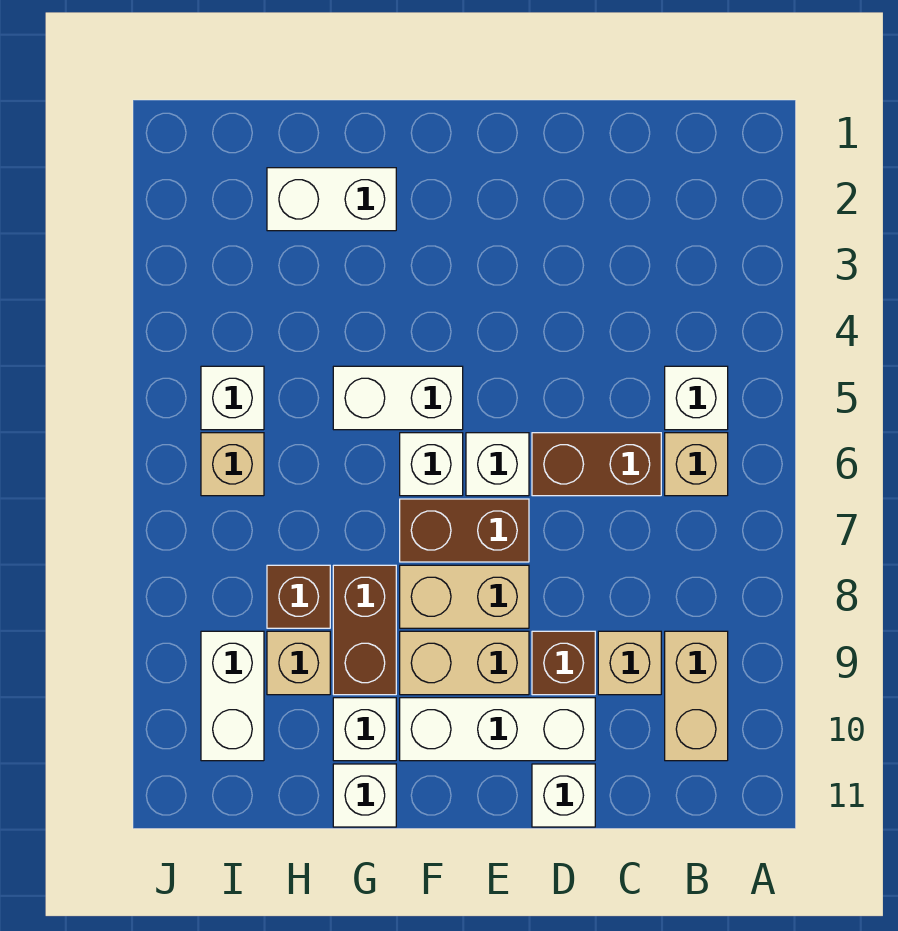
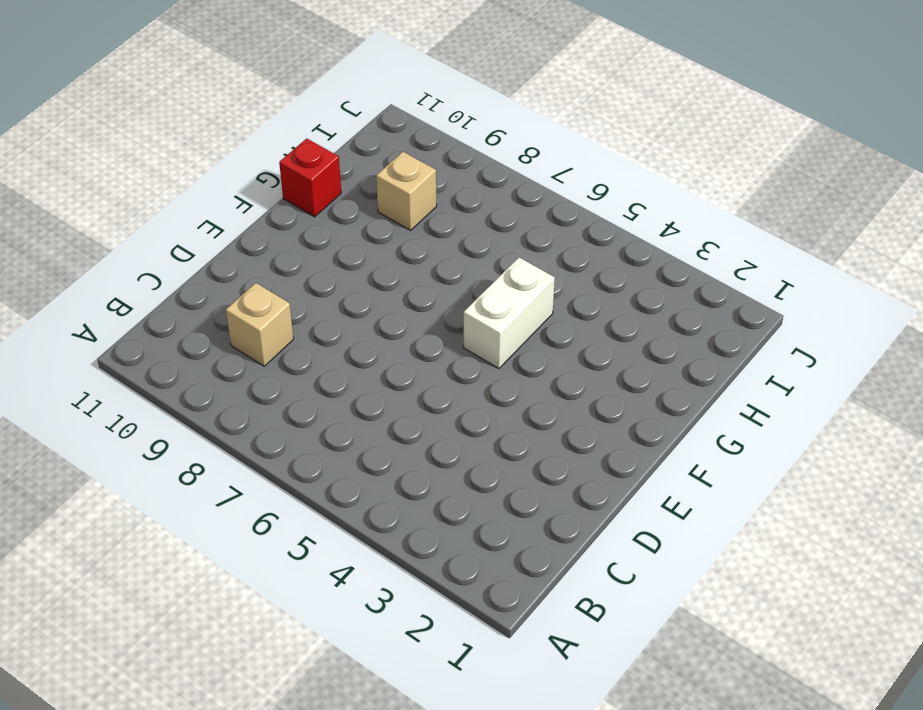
red 1x1 brick [279,139,341,217] -> white 1x1 brick [333,764,396,827]
none -> white 1x1 brick [665,366,728,430]
none -> tan 1x1 brick [665,433,728,496]
none -> tan 1x2 brick [665,631,728,761]

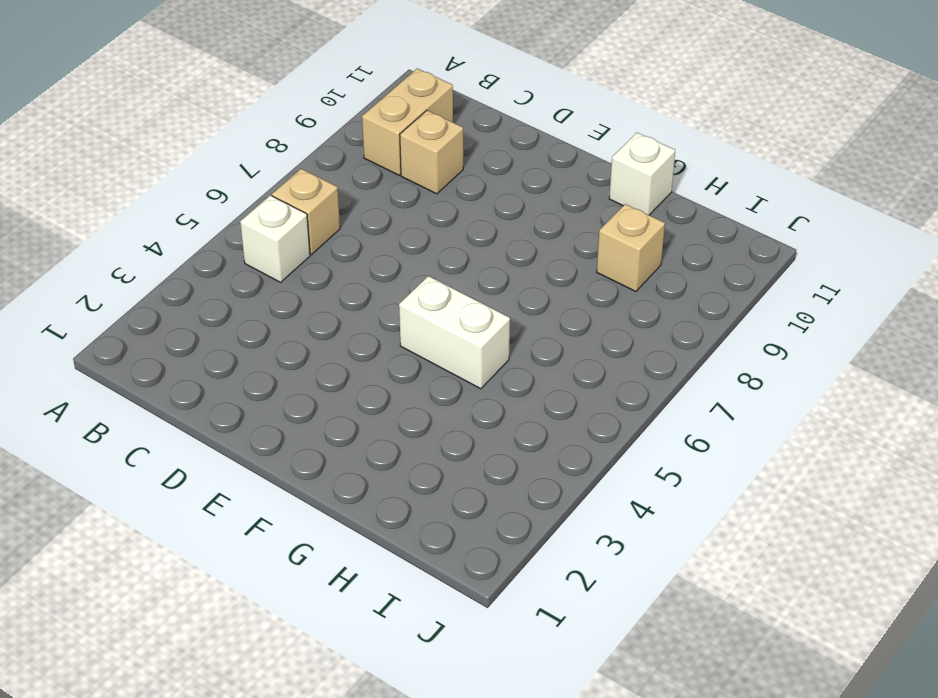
none -> brown 1x2 brick [532,433,661,496]
none -> brown 1x1 brick [532,631,595,695]
none -> white 1x3 brick [400,698,595,761]

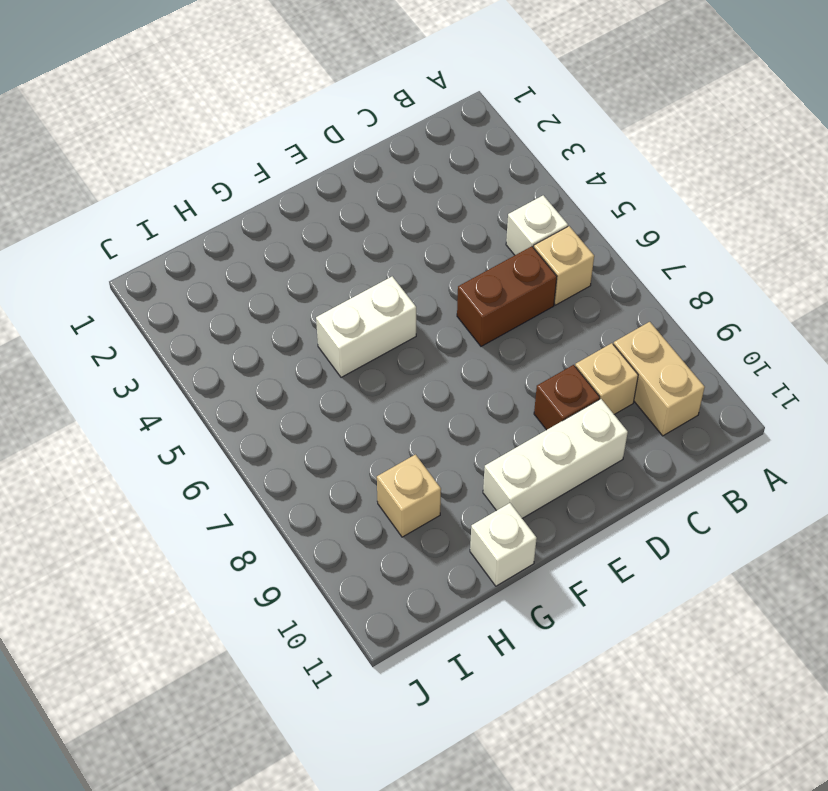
none -> white 1x1 brick [532,764,595,827]
none -> white 1x1 brick [466,433,529,496]
none -> brown 1x2 brick [400,499,529,562]

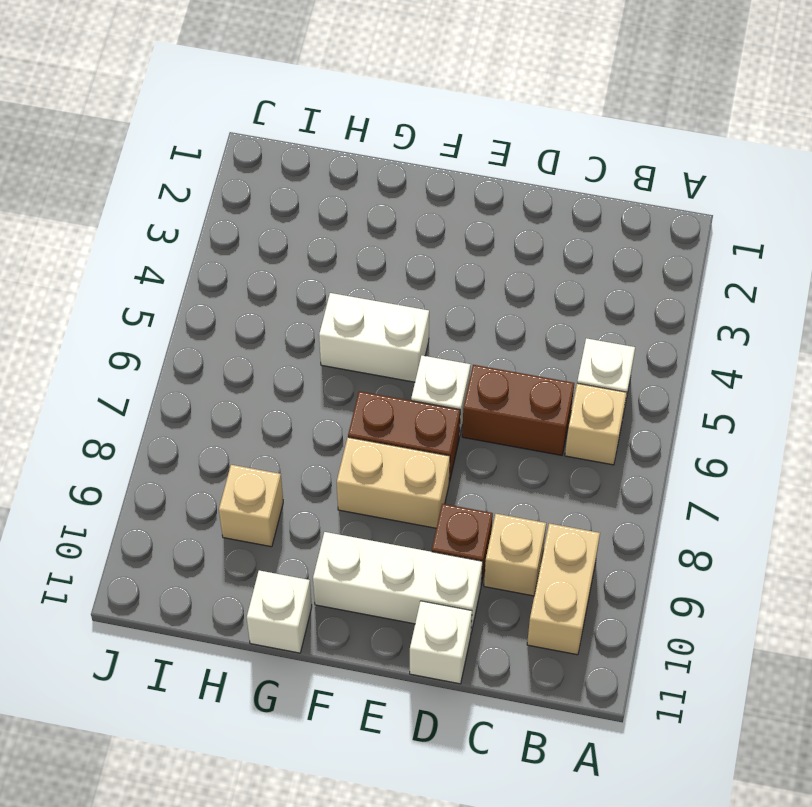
none -> tan 1x2 brick [400,631,529,695]
none -> white 1x1 brick [400,433,463,496]
none -> white 1x2 brick [267,168,396,231]

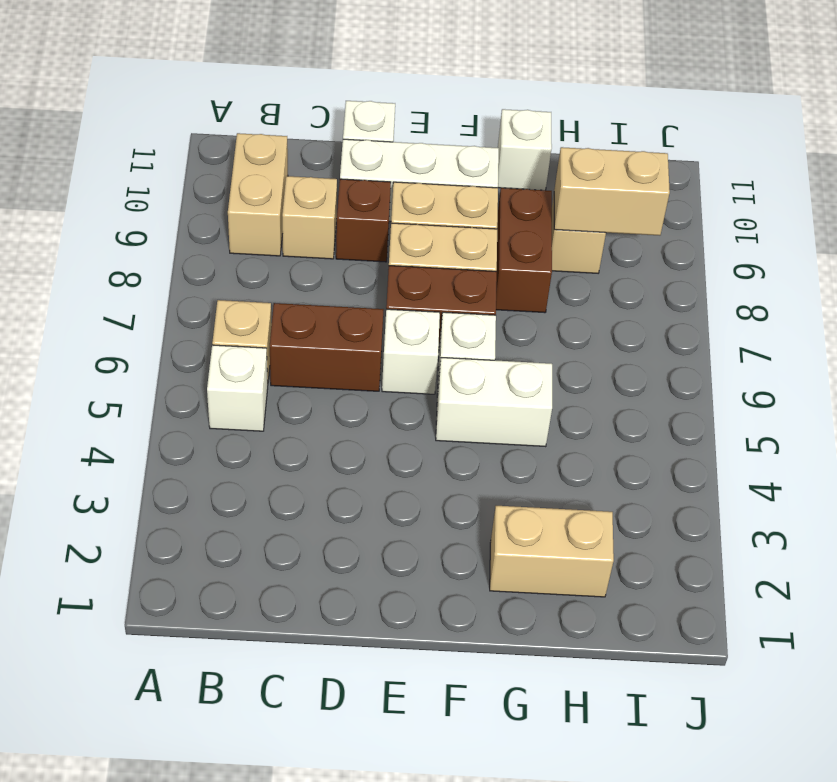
tan 1x2 brick [490,506,614,597] -> white 1x2 brick [267,168,396,231]
tan 1x2 brick [554,147,670,235] -> none
none -> white 1x1 brick [333,698,396,761]
none -> brown 1x1 brick [267,565,330,628]
none -> white 1x1 brick [201,366,264,430]

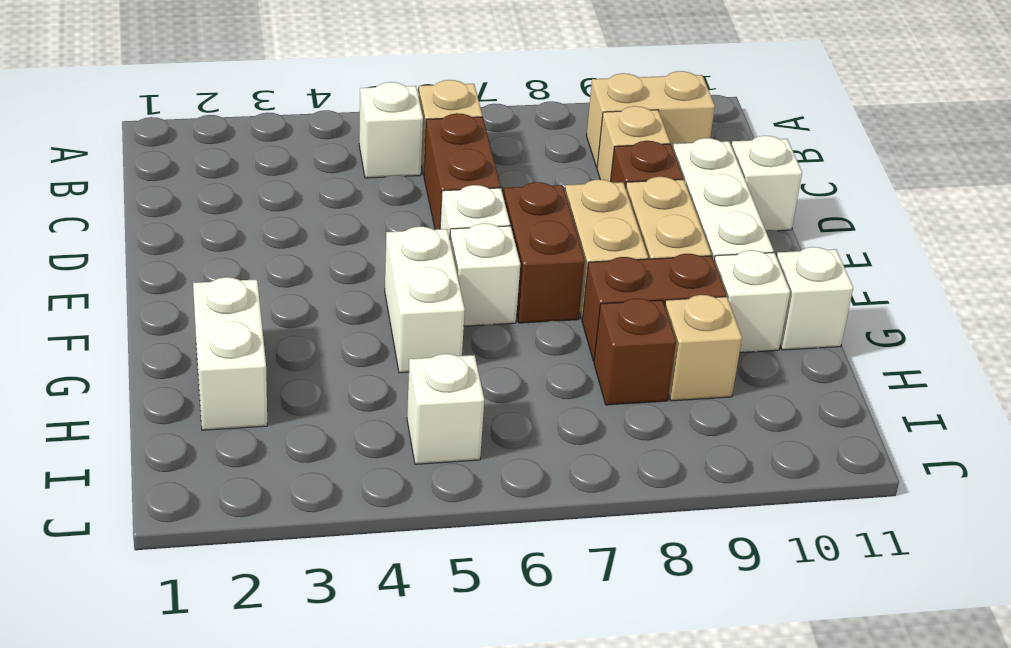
none -> tan 1x1 brick [201,433,264,496]
none -> white 1x2 brick [201,631,264,761]

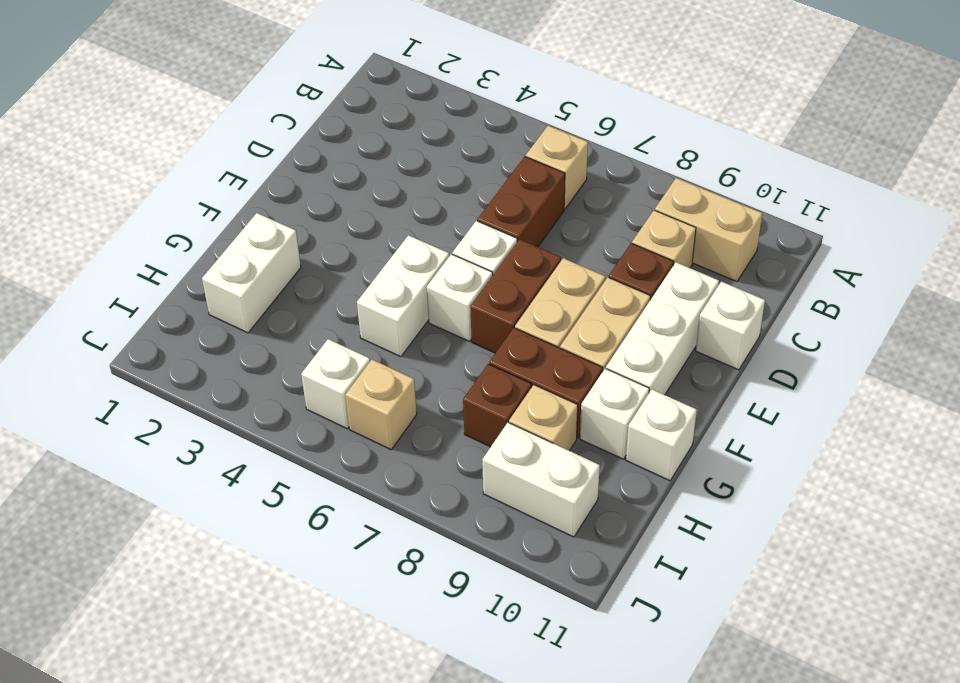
none -> white 1x1 brick [665,366,728,430]

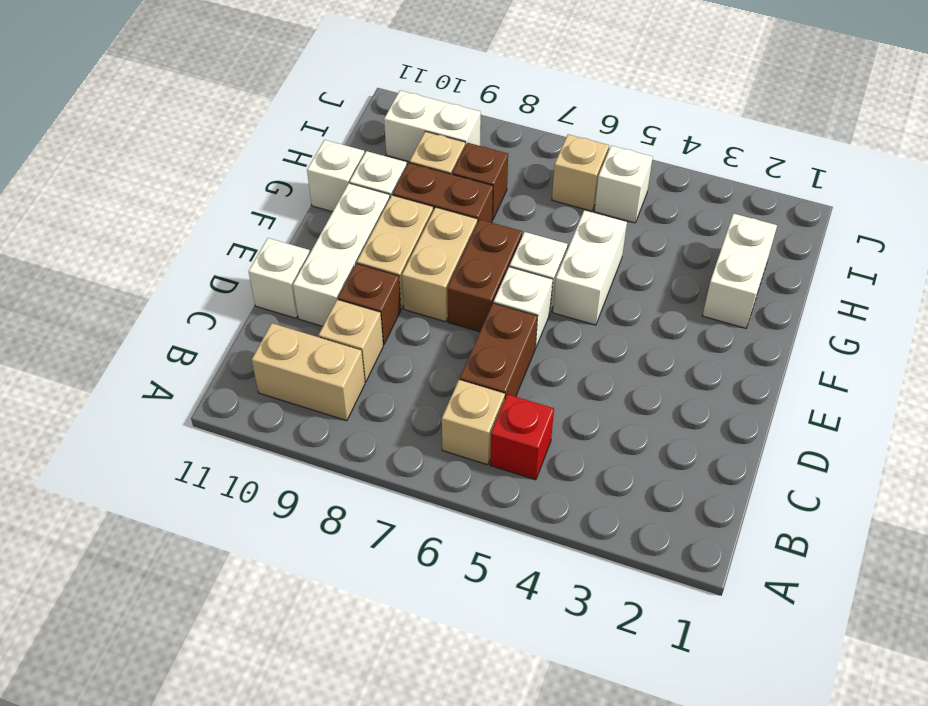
red 1x1 brick [490,394,554,480] -> white 1x1 brick [665,366,728,430]

